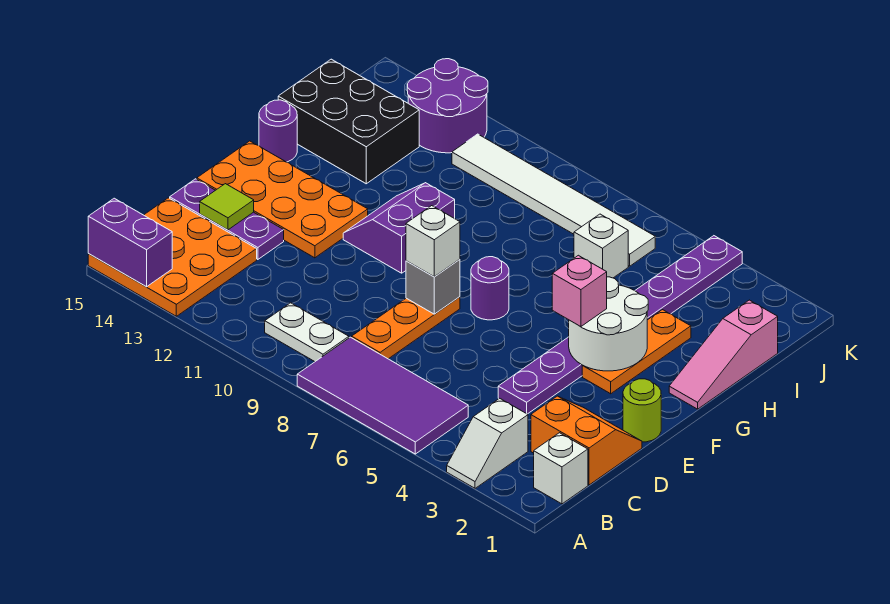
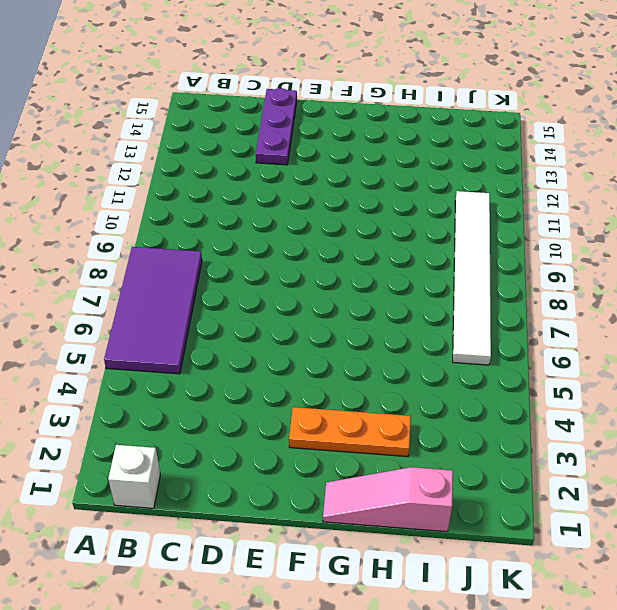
none -> white 1x2 slope [447,398,528,488]
none -> orange 3x3 plate [88,198,257,316]
none -> white 1x2 plate [265,303,349,362]

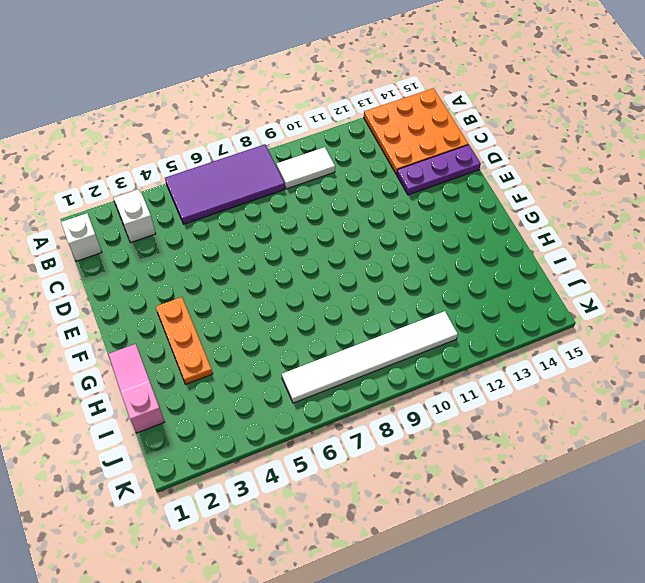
white 1x2 tile [276,147,335,189] -> white 1x2 plate [265,303,349,362]
none -> orange 2x2 slope [531,396,642,485]
none -> orange 1x3 plate [352,297,460,359]
none -> purple 1x8 plate [498,236,742,414]

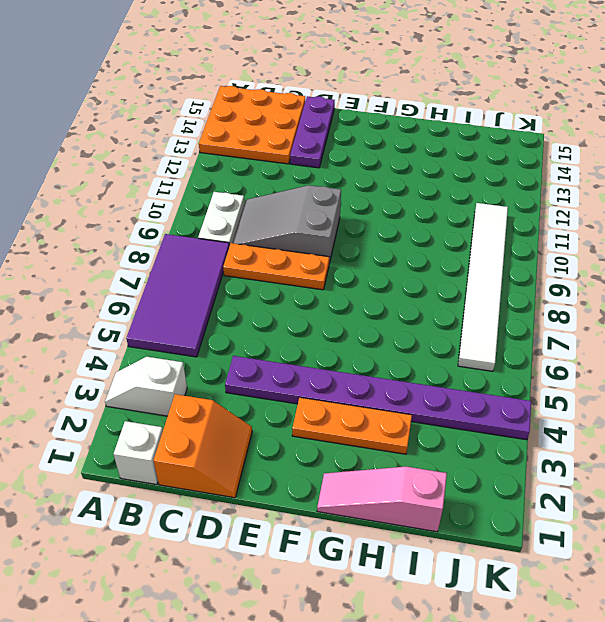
grey 2x3 slope [232,185,341,264] -> none
none -> lime 1x1 round brick [623,379,661,442]
none -> orange 2x4 plate [197,141,368,258]
none -> purple 1x1 round brick [471,257,509,320]

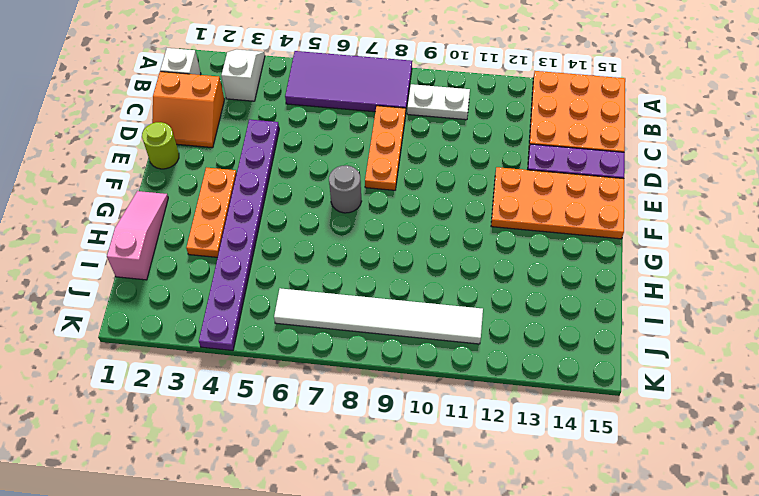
grey 1x1 round brick [329,165,362,213] -> purple 1x1 round brick [471,257,509,320]
none -> purple 2x2 slope [343,183,455,273]
none -> purple 1x1 round brick [259,100,297,162]
none -> black 2x3 brick [278,59,419,184]

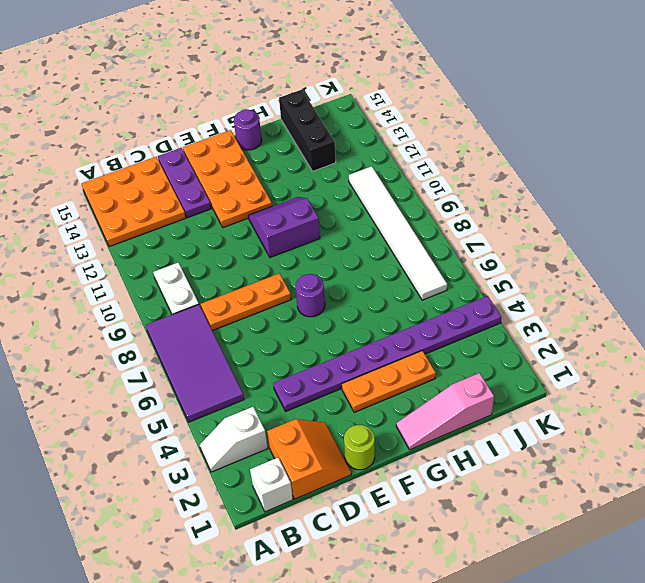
black 1x3 brick [279,90,336,171] -> black 2x3 brick [278,59,419,184]
none -> white 1x1 brick [574,214,628,278]
none -> purple 2x2 round brick [407,59,488,153]
none -> purple 1x2 brick [88,198,172,287]

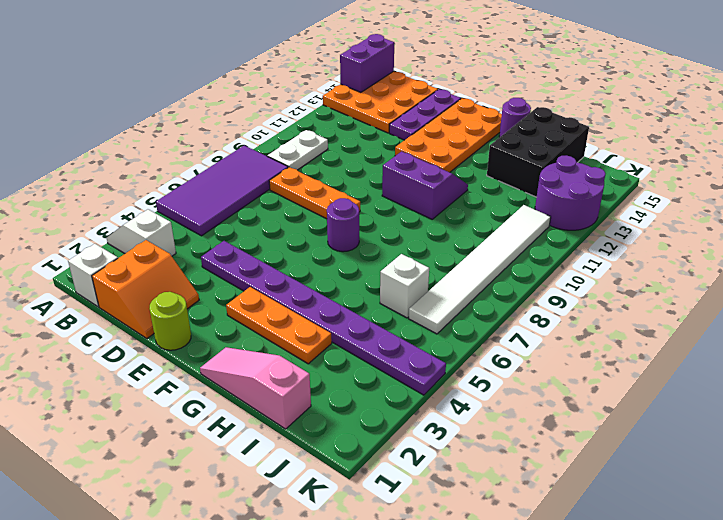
none -> lime 1x1 tile [200,184,254,230]
none -> grey 1x1 brick [406,259,460,314]
none -> white 2x2 round brick [569,277,648,371]

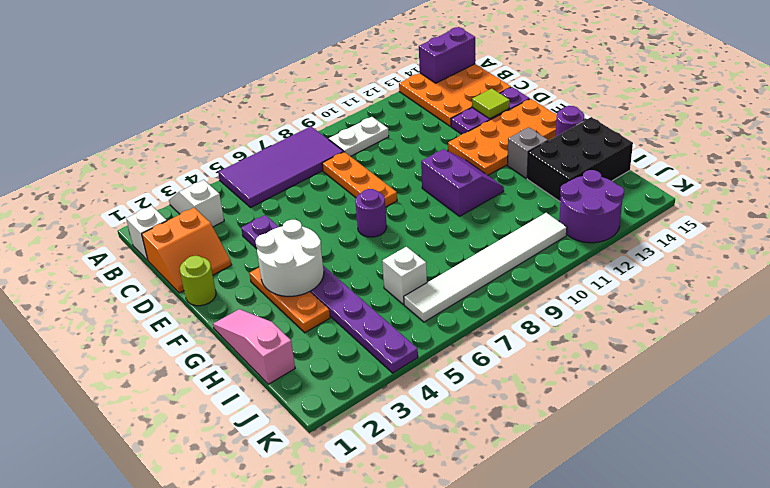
grey 1x1 brick [507,127,548,179] -> grey 1x1 brick moved to [406,259,460,314]
none -> white 1x1 brick [406,206,460,277]
none -> pink 1x1 brick [552,255,607,327]

